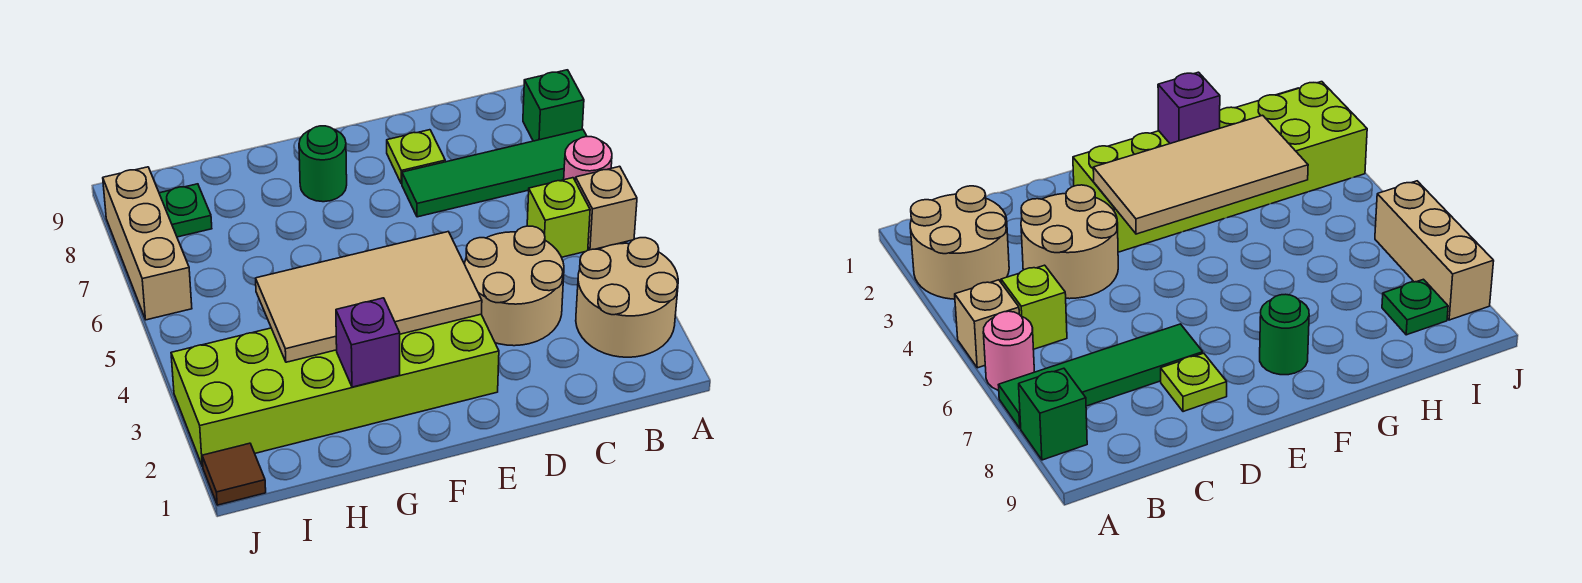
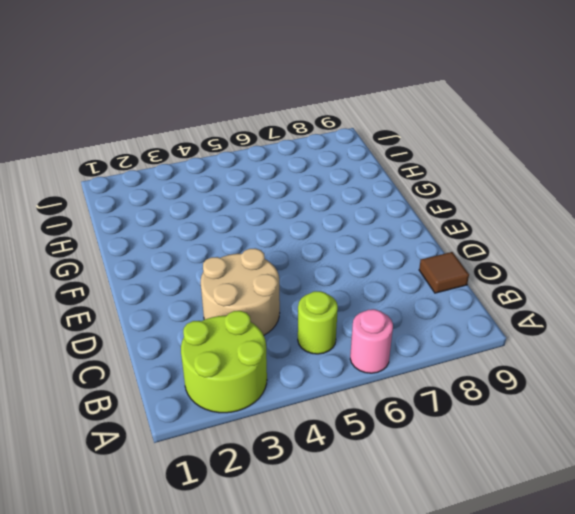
lime 2x2 round brick [181,311,267,413] -> tan 2x2 round brick [576,238,678,357]
lime 1x1 round brick [298,291,338,354] -> lime 1x1 brick [527,178,590,257]
brown 1x1 tile [419,252,469,293] -> brown 1x1 tile moved to [202,443,266,505]
none -> tan 1x1 brick [575,166,637,250]
none -> green 1x4 tile [402,130,587,217]
none -> green 1x1 brick [523,70,584,141]

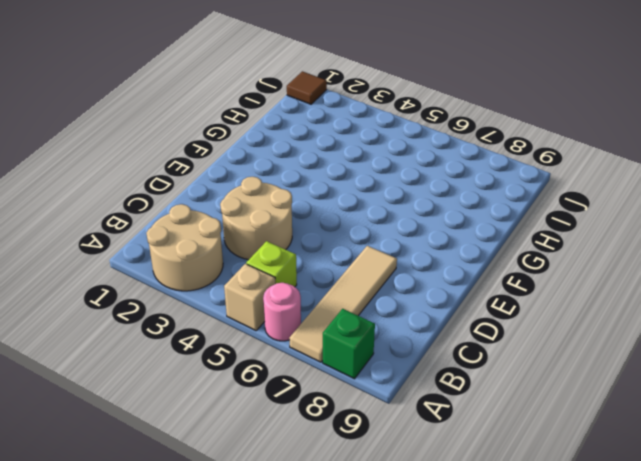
tan 1x4 tile [290,246,397,362] -> green 1x4 tile [402,130,587,217]
none -> lime 1x1 plate [387,130,445,184]
none -> lime 2x6 brick [171,314,499,467]
none -> green 1x1 round brick [299,126,347,202]

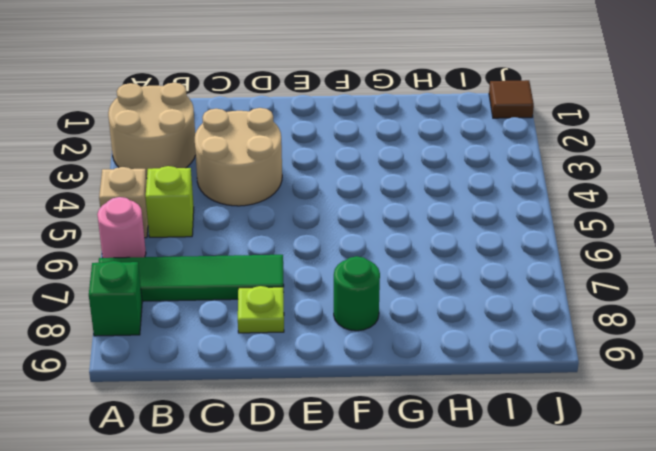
none -> lime 2x6 brick [171,314,499,467]
none -> green 1x1 plate [159,184,212,237]
none -> tan 1x3 brick [103,167,192,320]

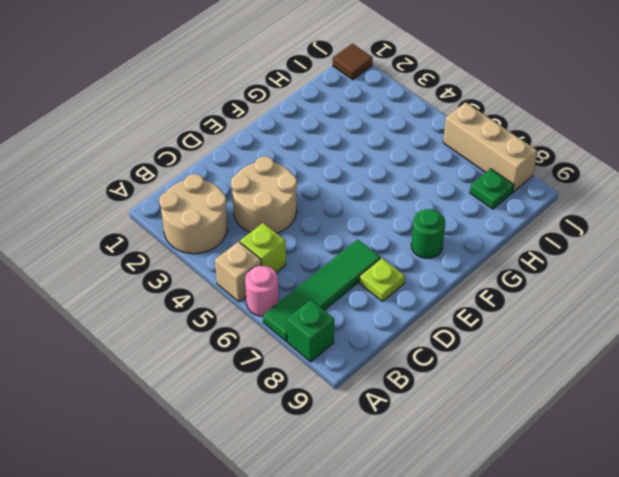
none -> lime 2x6 brick [171,314,499,467]
none -> tan 2x4 tile [256,232,482,362]
none -> purple 1x1 brick [336,298,400,387]

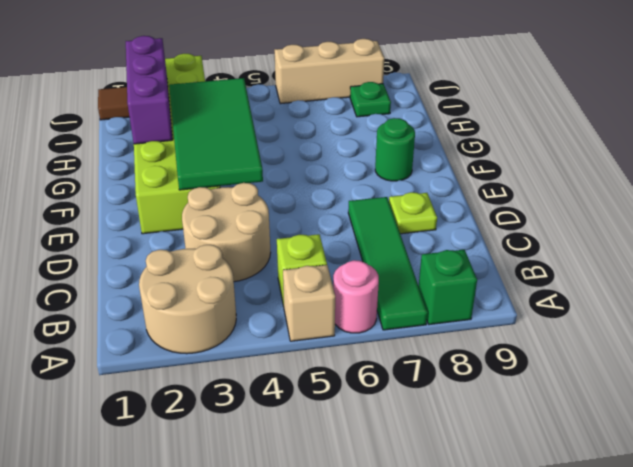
green 2x4 tile [169,78,263,190] -> tan 2x4 tile [256,232,482,362]
purple 1x3 brick [126,36,173,144] -> purple 1x1 brick [336,298,400,387]

